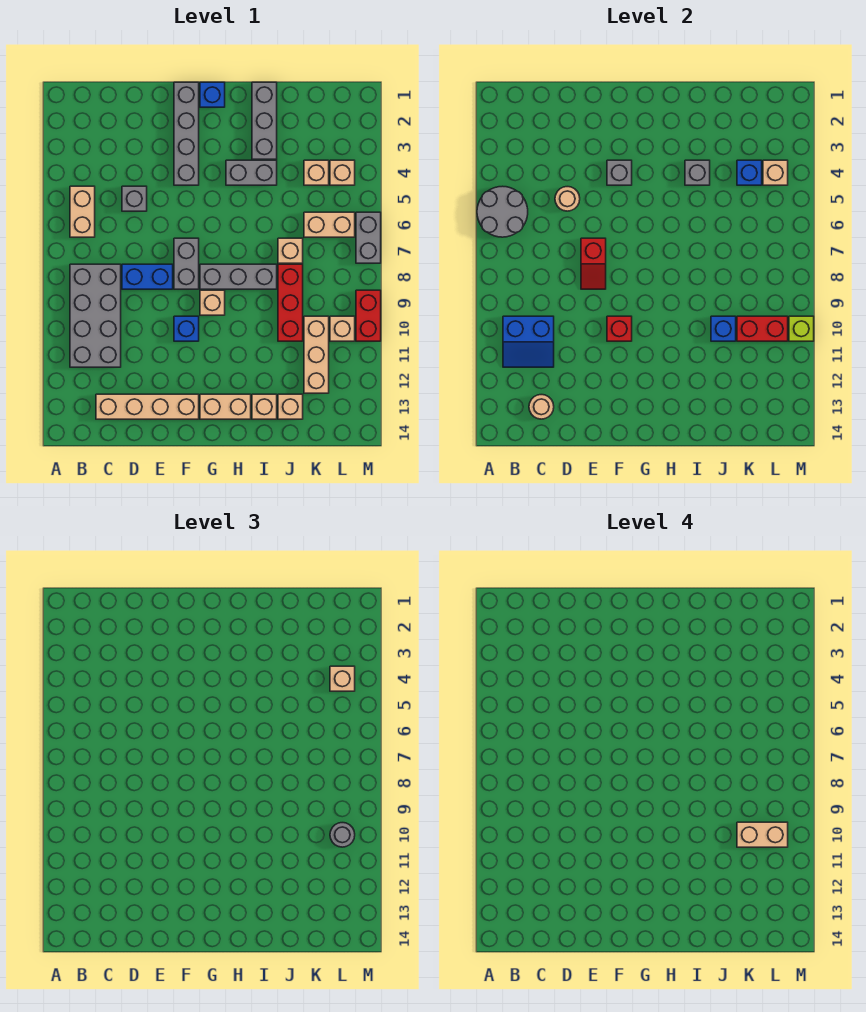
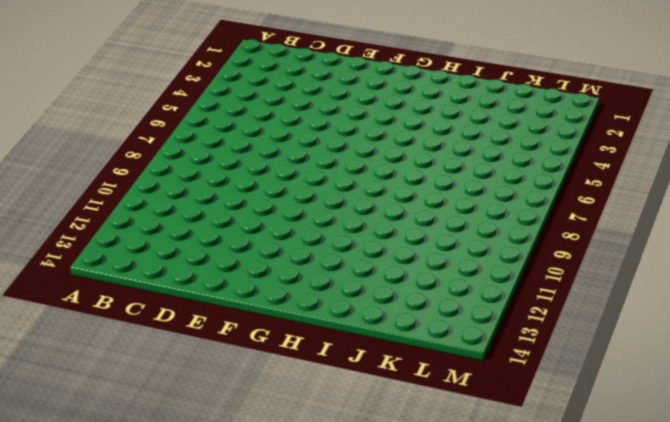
none -> tan 1x2 brick [70,186,95,237]
none -> grey 2x4 brick [70,264,121,367]
none -> tan 1x4 brick [96,394,199,419]
none -> grey 1x1 brick [122,186,147,211]

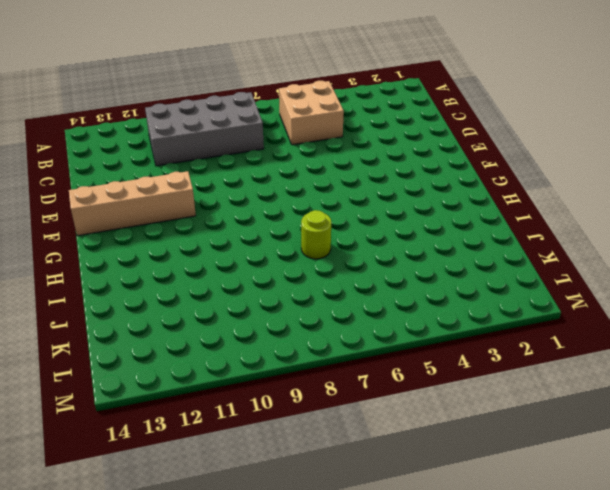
tan 2x2 brick [279,81,344,145] -> tan 1x2 brick [70,186,95,237]
tan 1x4 brick [69,171,196,236] -> tan 1x4 brick turned to [96,394,199,419]
lime 1x1 round brick [301,210,331,259] -> none
none -> grey 1x1 brick [122,186,147,211]
none -> blue 1x2 brick [122,264,173,289]
none -> grey 1x4 brick [174,82,199,185]
none -> grey 1x2 brick [174,238,199,289]

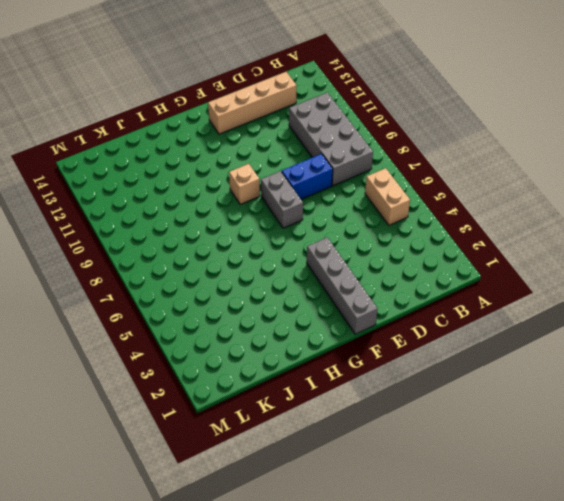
none -> grey 1x1 brick [122,186,147,211]
none -> blue 1x1 brick [174,316,199,341]
none -> blue 1x1 brick [200,82,225,107]
none -> grey 1x3 brick [200,264,277,289]

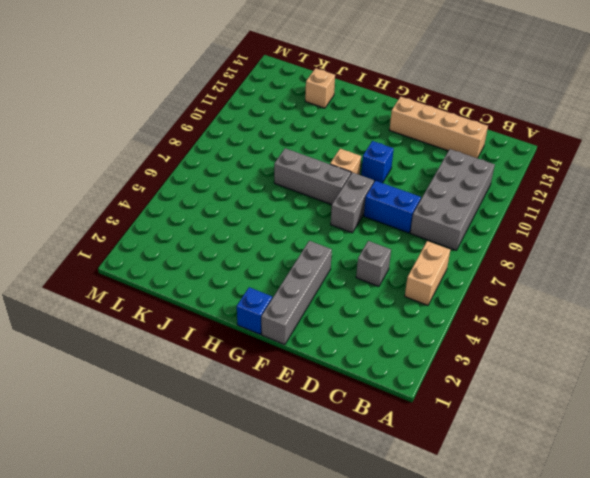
none -> tan 1x2 brick [200,394,251,419]
none -> grey 1x2 brick [226,160,277,185]
none -> grey 1x3 brick [252,82,277,159]
none -> tan 1x1 brick [252,394,277,419]

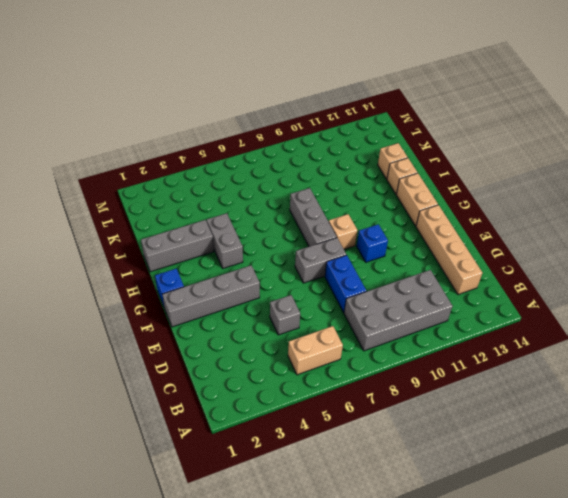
none -> tan 1x1 brick [278,238,303,263]
none -> red 1x3 brick [278,264,303,341]
none -> tan 1x1 brick [304,160,329,185]
none -> tan 1x2 brick [304,212,355,237]

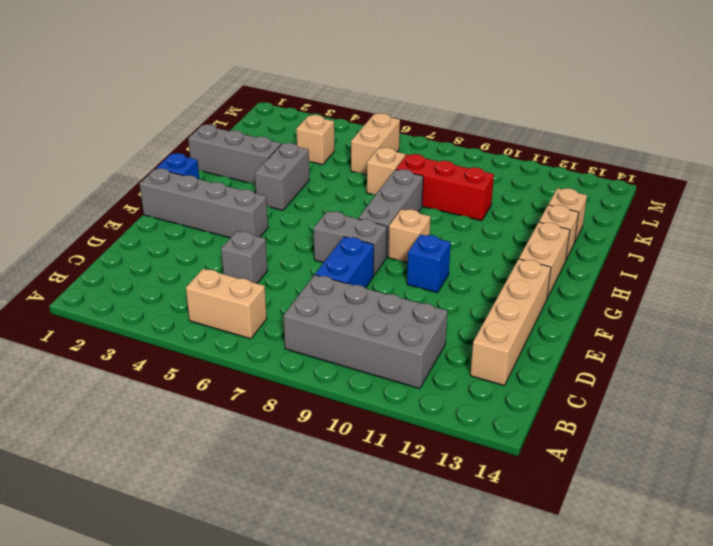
none -> tan 1x3 brick [304,316,329,393]
none -> tan 1x1 brick [330,160,355,185]
none -> tan 1x1 brick [330,316,355,341]
none -> grey 1x2 brick [356,212,381,263]

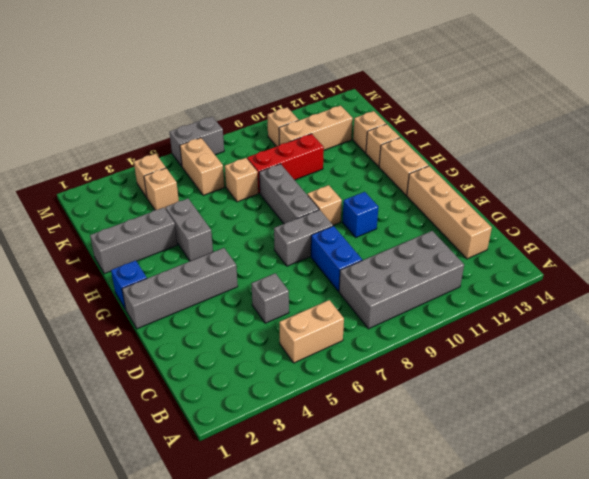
none -> red 1x2 brick [356,290,381,341]
none -> grey 2x2 round brick [477,186,528,237]
none -> blue 2x2 slope [503,316,554,367]
none -> tan 1x1 round brick [529,395,554,419]

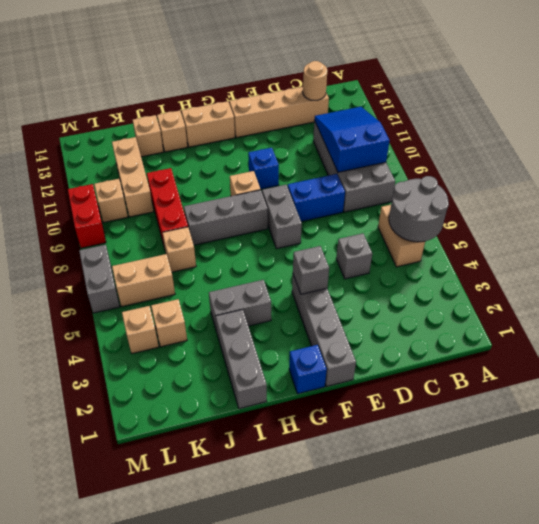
blue 2x3 slope [314,107,390,172] -> blue 2x2 slope [503,316,554,367]
none -> tan 1x1 round brick [555,187,580,211]
none -> red 1x2 slope [581,238,606,289]
none -> red 1x1 brick [607,316,632,341]
none -> grey 1x1 brick [685,160,710,185]

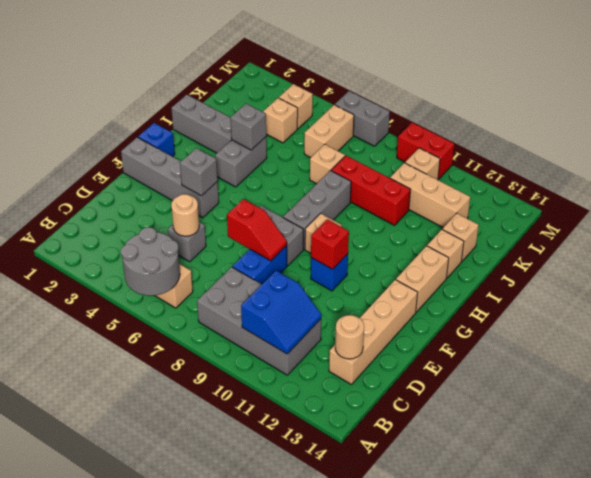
none -> blue 1x1 brick [711,316,736,341]
none -> blue 1x1 brick [737,160,762,185]
none -> red 1x2 brick [737,316,788,341]
none -> tan 1x1 brick [763,160,788,185]

